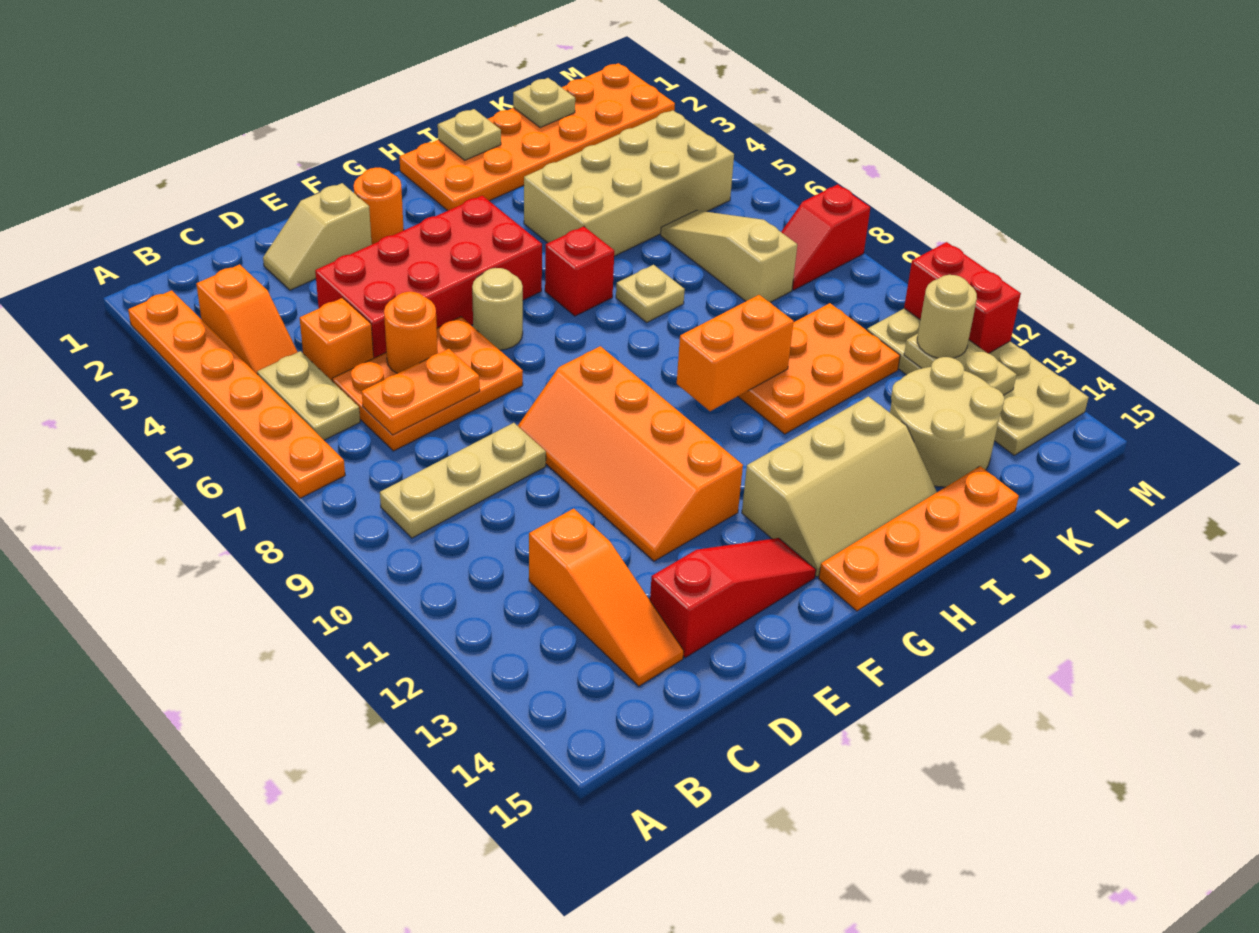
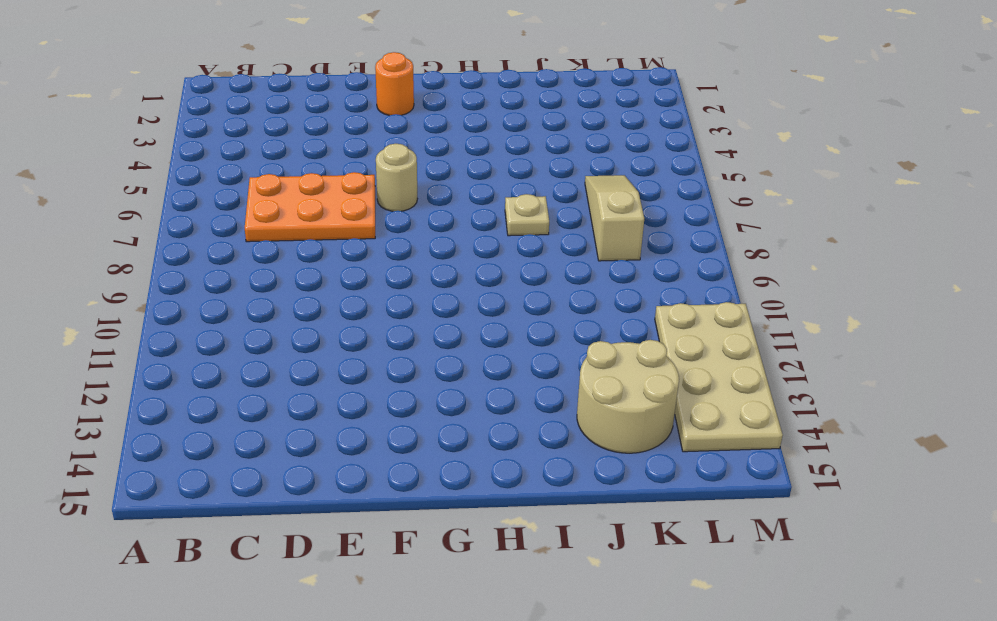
none -> orange 1x6 plate [128,290,345,498]
none -> orange 1x2 slope [196,264,297,375]
none -> tan 1x2 plate [257,351,360,440]
none -> tan 1x3 plate [380,423,546,538]

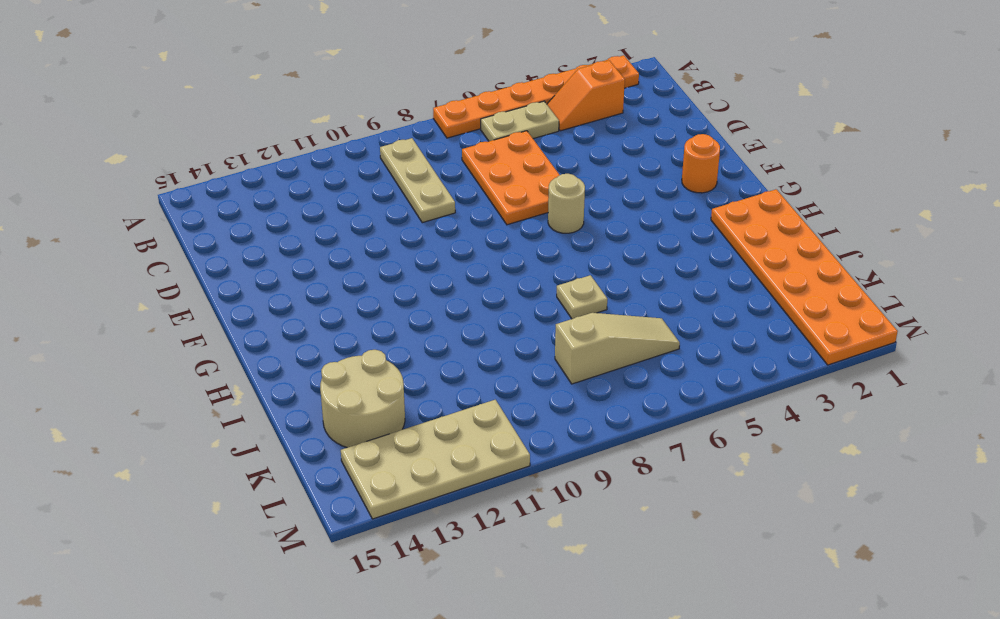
none -> orange 1x1 brick [300,298,374,382]
none -> orange 1x3 slope [529,509,684,686]
none -> tan 1x2 slope [263,183,372,290]
none -> red 2x4 brick [315,196,542,358]

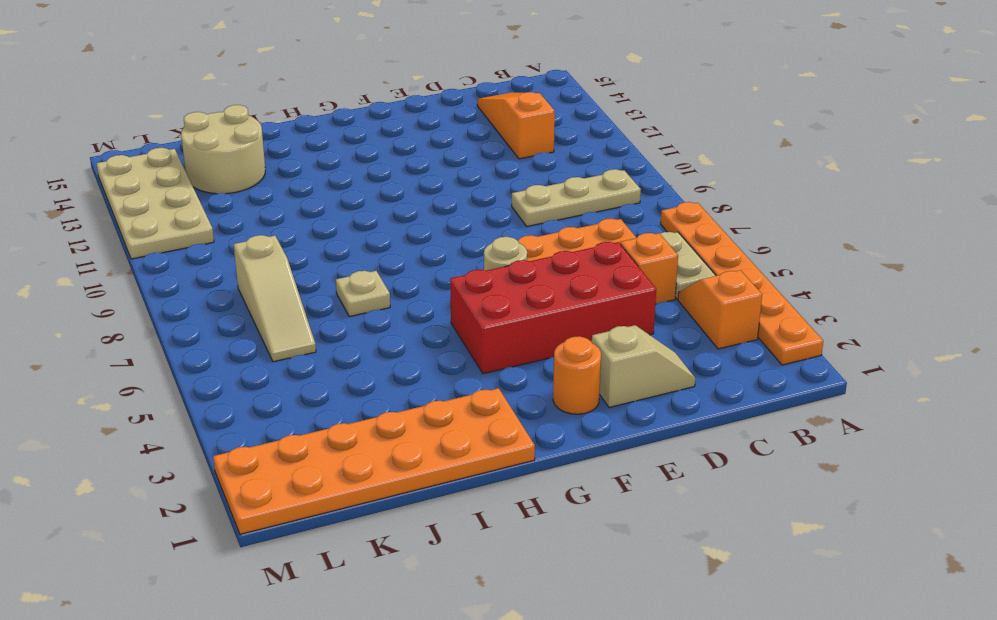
none -> red 1x3 slope [650,538,816,658]
none -> orange 2x4 slope [518,346,743,561]
none -> tan 2x3 slope [742,396,937,577]
none -> orange 1x4 plate [819,466,1019,611]

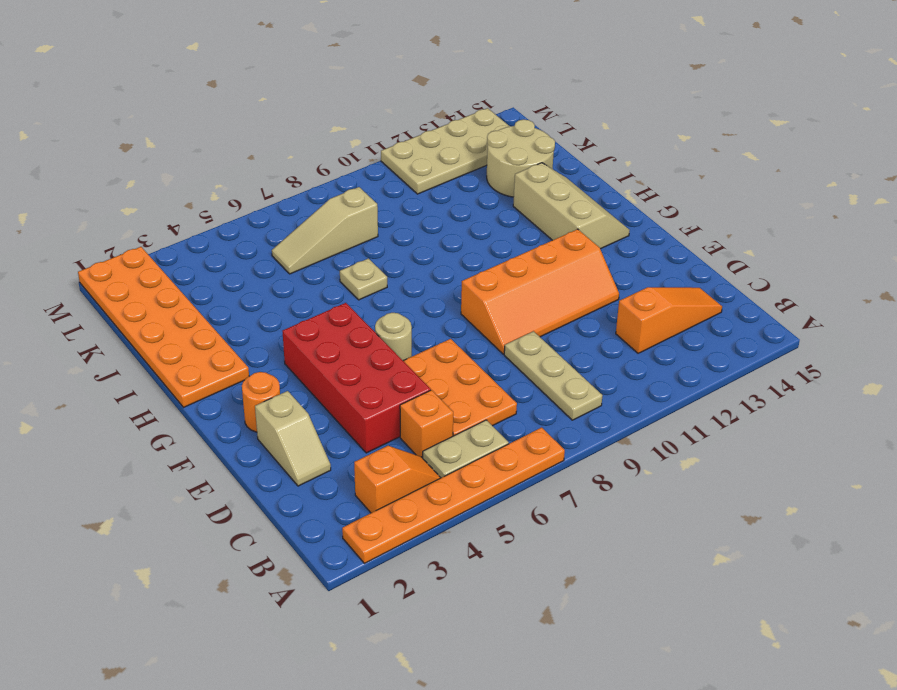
none -> red 1x3 slope [650,538,816,658]
none -> orange 1x4 plate [819,466,1019,611]
none -> red 1x1 brick [545,226,614,316]
none -> tan 2x4 brick [524,110,734,256]

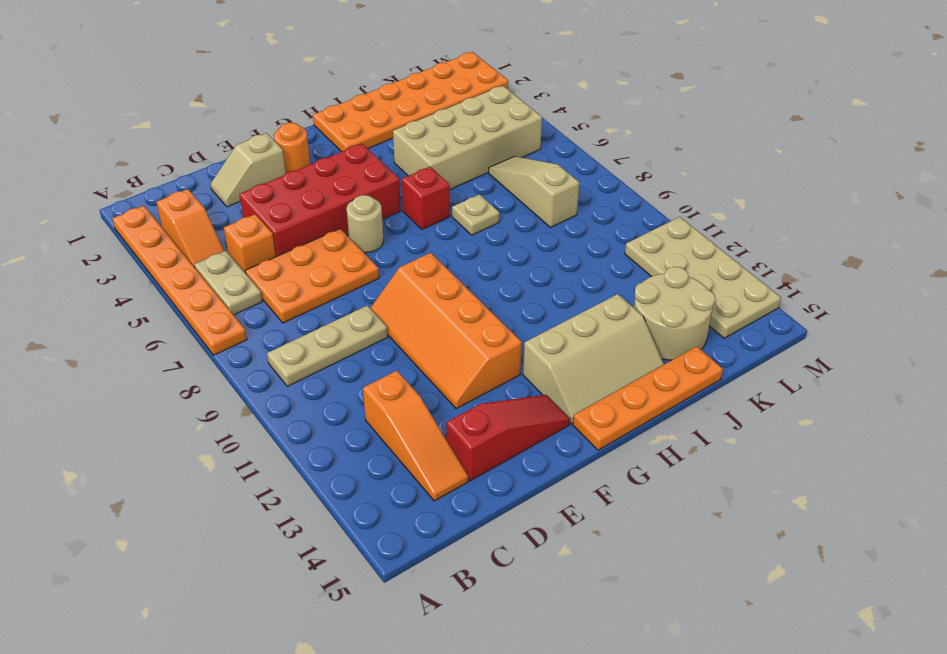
none -> orange 2x3 plate [738,303,900,434]
none -> red 1x2 slope [781,184,870,290]
none -> orange 1x2 plate [362,349,480,435]
none -> orange 1x1 round brick [384,292,438,374]

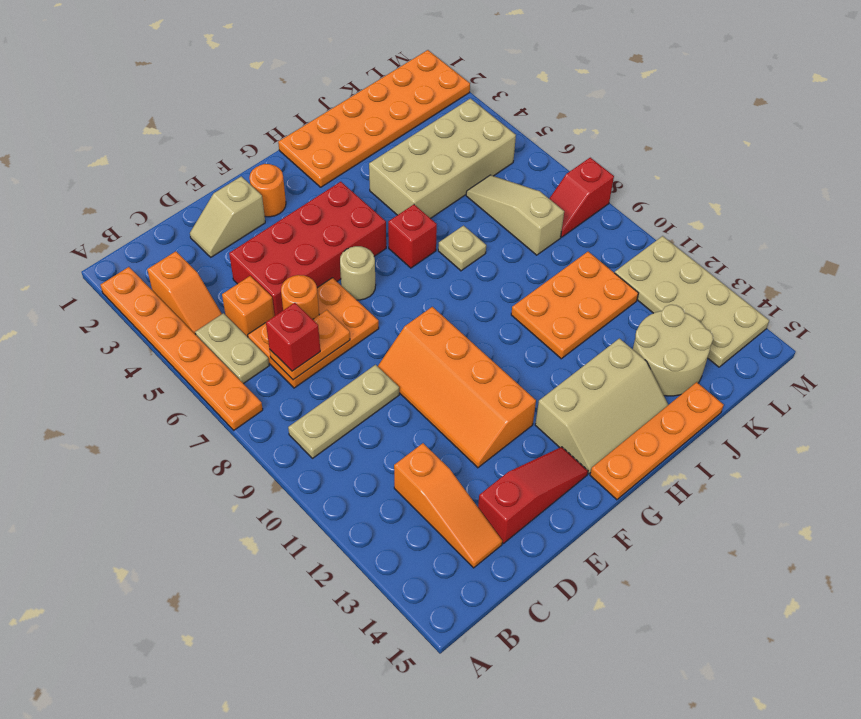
red 1x1 brick [266,303,320,371] -> none
none -> orange 1x2 brick [677,295,794,411]
none -> tan 1x1 plate [438,109,501,160]
none -> tan 1x1 plate [513,78,575,128]
none -> tan 1x2 plate [904,334,1017,395]

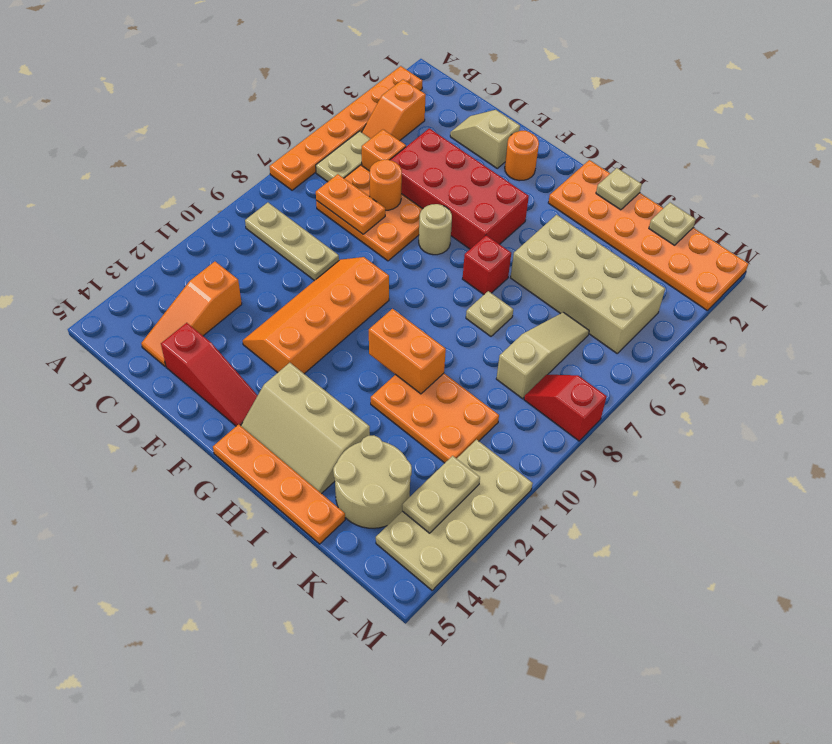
none -> red 1x2 brick [904,242,1021,353]
none -> tan 1x1 round brick [917,275,977,358]

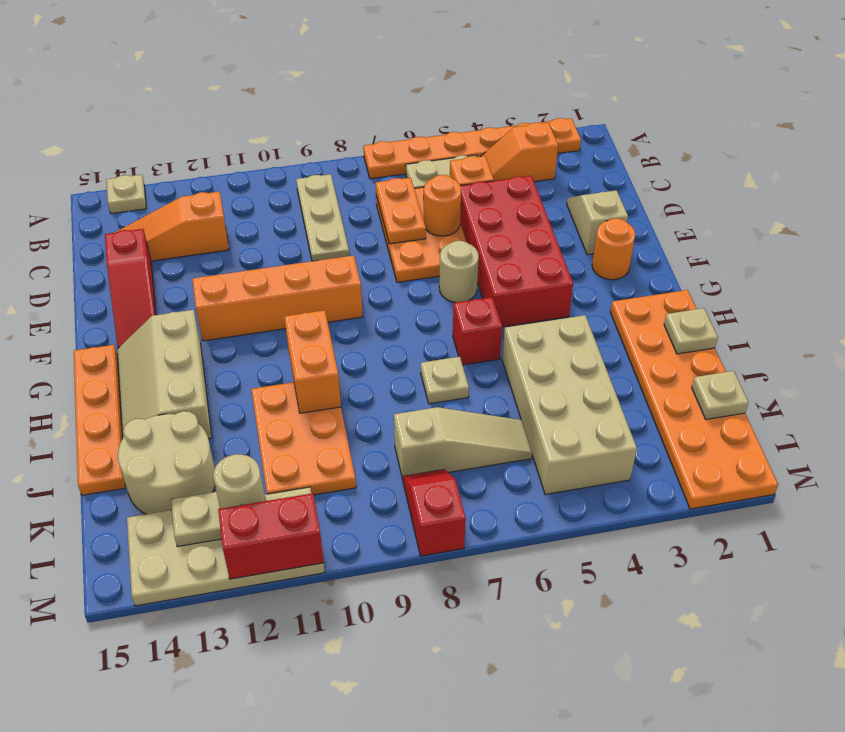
tan 1x1 plate [106,175,146,214] -> none

